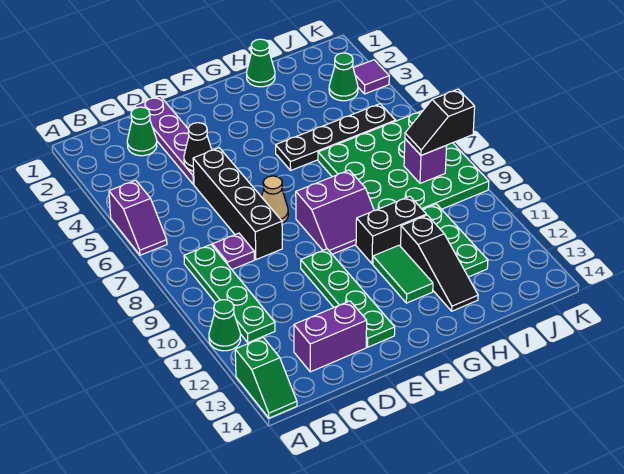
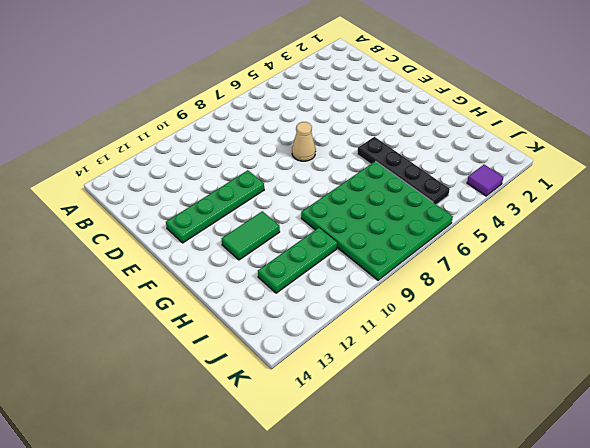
none -> purple 1x2 slope [109,180,167,255]
none -> green 1x1 cone [209,300,241,351]
none -> green 1x2 slope [235,338,297,418]

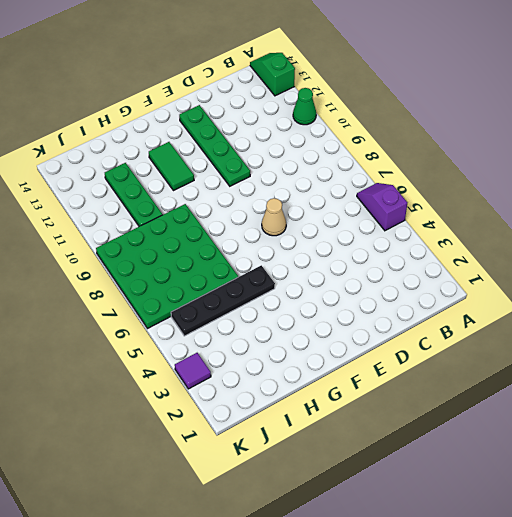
none -> green 1x4 plate [184,245,275,343]
none -> green 1x1 cone [127,107,157,156]
none -> purple 1x1 plate [212,233,254,269]

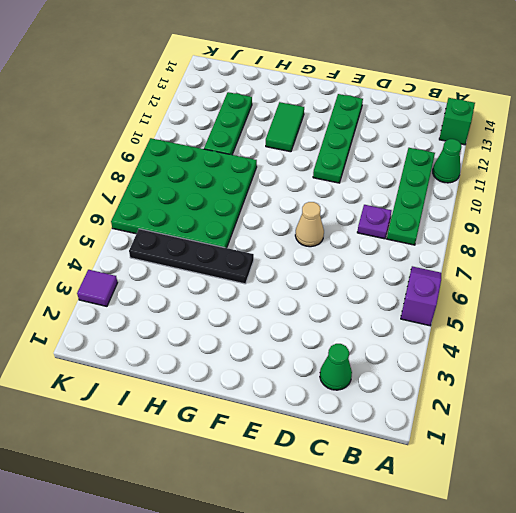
none -> purple 1x2 brick [294,301,367,372]
none -> purple 1x4 plate [135,96,194,185]
none -> black 1x4 brick [193,148,282,260]

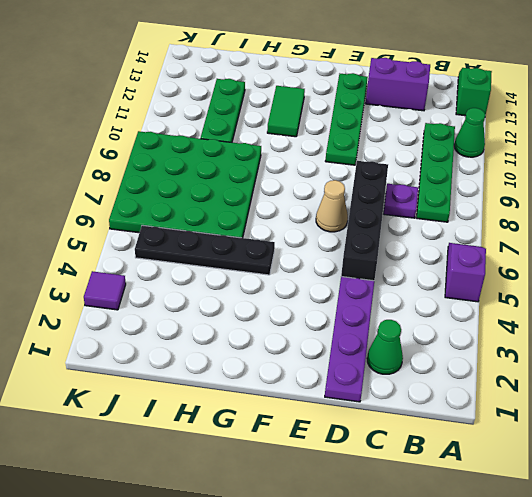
none -> purple 2x2 slope [296,170,374,254]
none -> black 1x2 brick [356,196,426,264]
none -> green 1x1 cone [247,39,275,87]

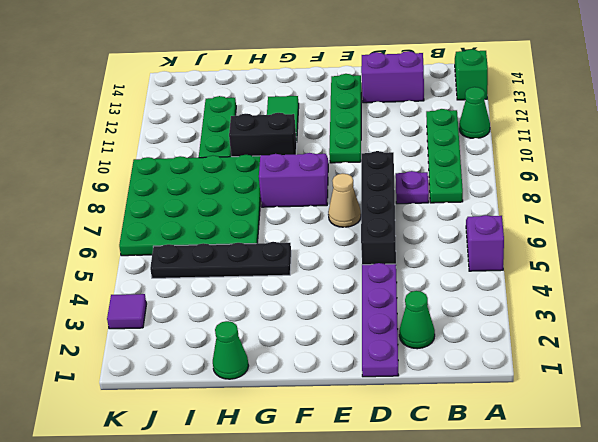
none -> black 1x3 slope [401,215,478,311]
none -> green 1x1 cone [329,53,358,101]
none -> black 1x1 cone [184,123,212,171]

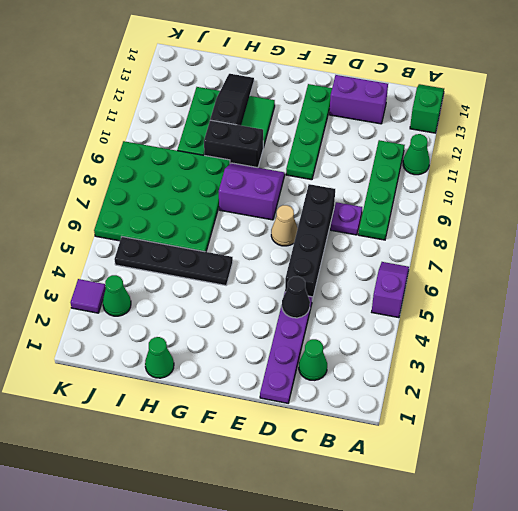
none -> purple 1x1 brick [404,139,447,183]
none -> black 1x2 slope [405,89,475,155]

